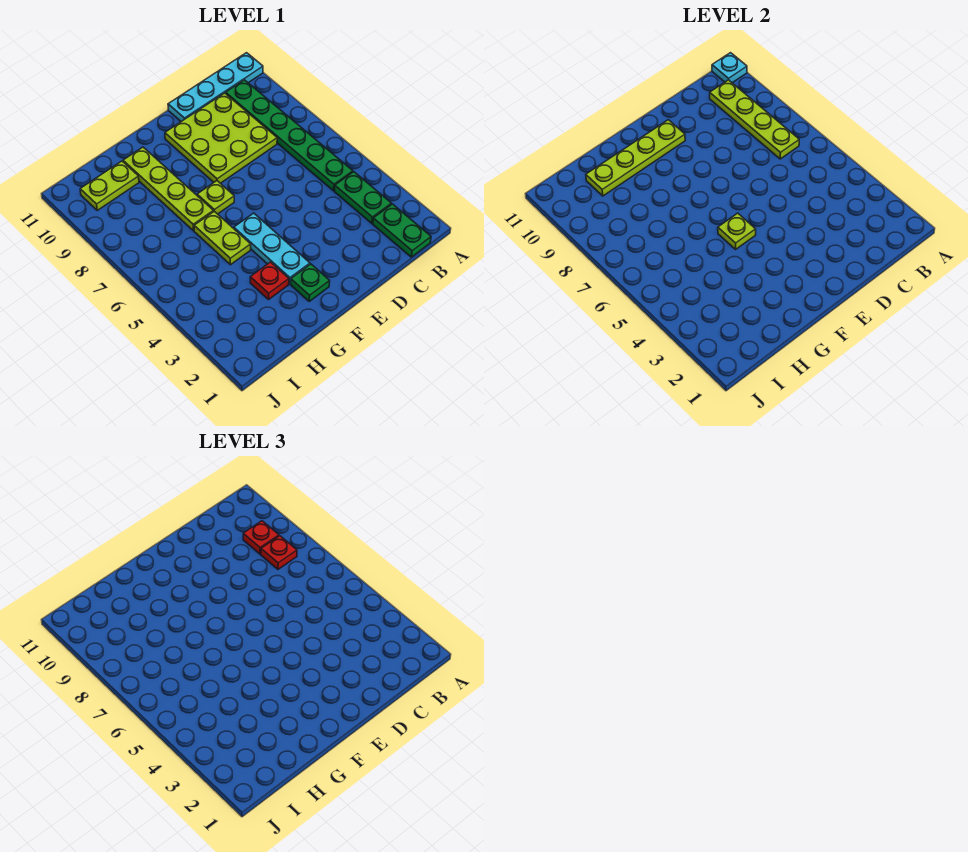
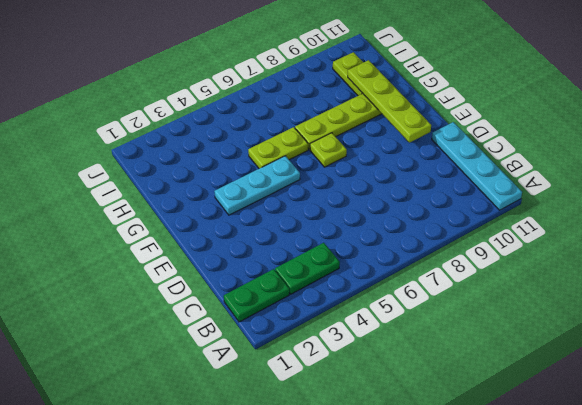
none -> green 1x6 plate [226,80,353,191]
none -> lime 3x3 plate [165,93,277,183]
none -> green 1x1 plate [291,264,330,301]

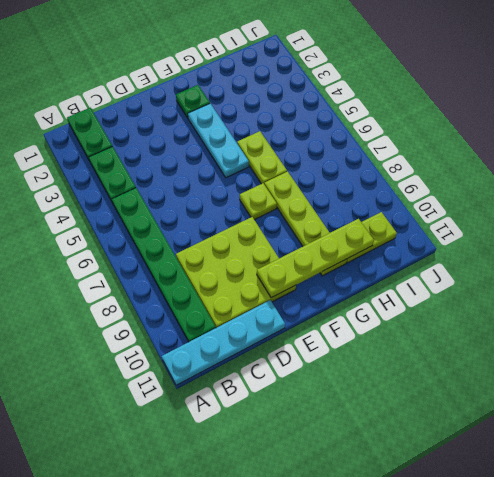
none -> red 1x1 plate [250,262,289,299]
none -> cyan 1x1 plate [712,53,747,83]
none -> lime 1x4 plate [710,80,799,159]

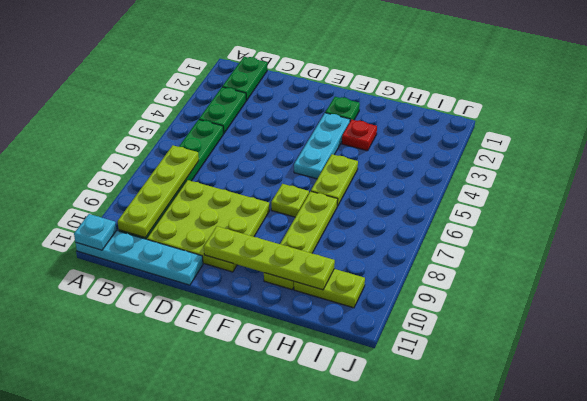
none -> lime 1x1 plate [718,213,756,249]
none -> red 1x1 plate [261,536,297,569]
none -> red 1x1 plate [243,521,279,554]

